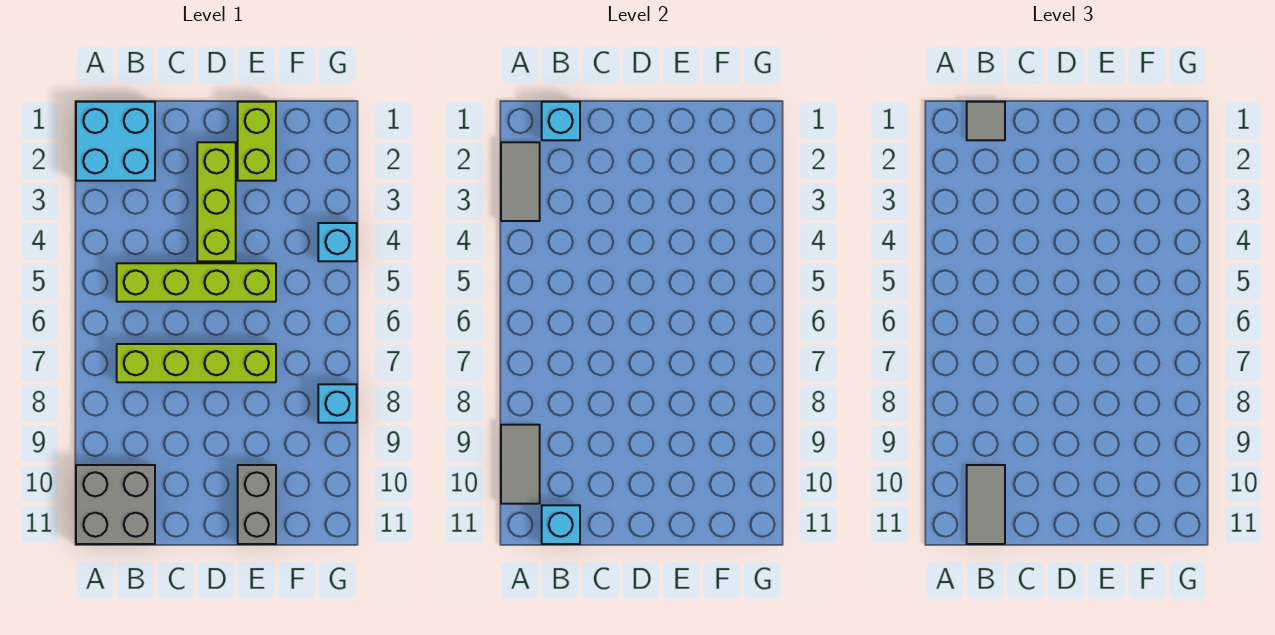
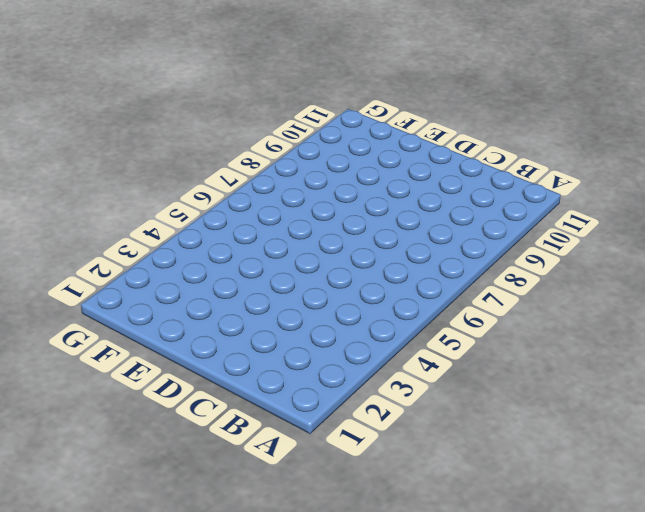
none -> cyan 2x2 brick [76,102,155,181]
none -> grey 2x2 brick [76,465,155,544]
none -> lime 1x4 brick [117,263,276,302]

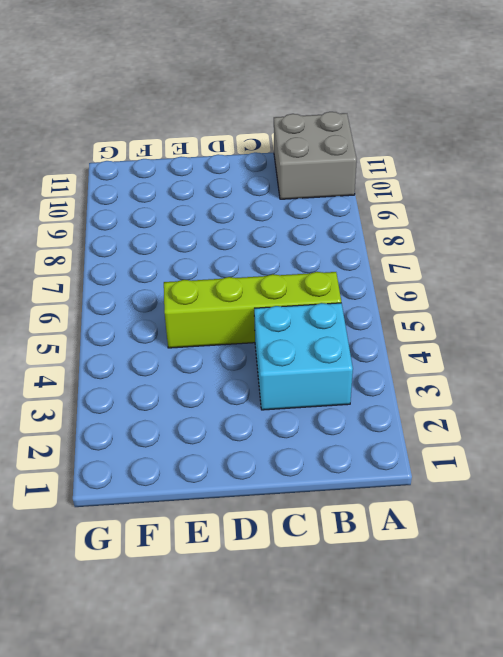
cyan 2x2 brick [254,303,353,410] -> cyan 2x2 brick moved to [76,102,155,181]
none -> lime 1x4 brick [117,344,276,382]
none -> lime 1x3 brick [197,142,236,261]
none -> lime 1x2 brick [238,102,276,181]

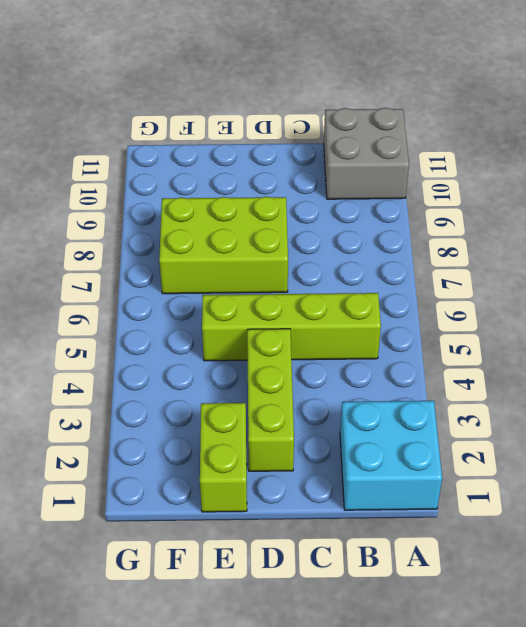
lime 2x3 brick [159,197,288,294] -> lime 1x4 brick [117,344,276,382]
none -> grey 1x2 brick [238,465,276,544]
none -> cyan 1x1 brick [318,223,357,261]
none -> cyan 1x1 brick [318,384,357,423]

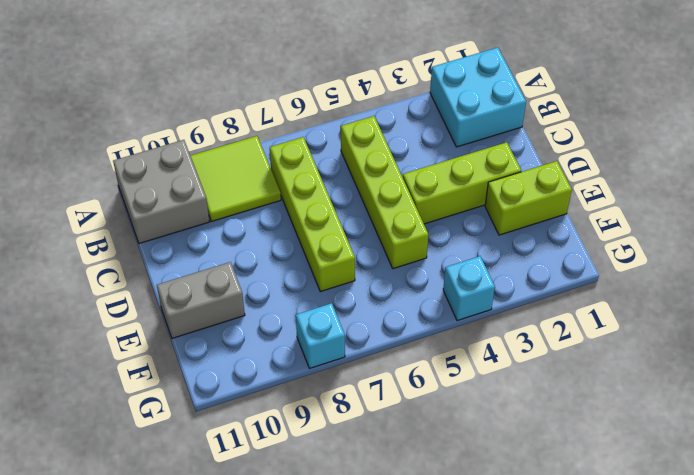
lime 2x2 tile [191,136,281,221] -> none
none -> grey 1x2 tile [501,142,540,221]
none -> grey 1x2 tile [501,425,540,504]
none -> cyan 1x1 brick [542,102,580,140]

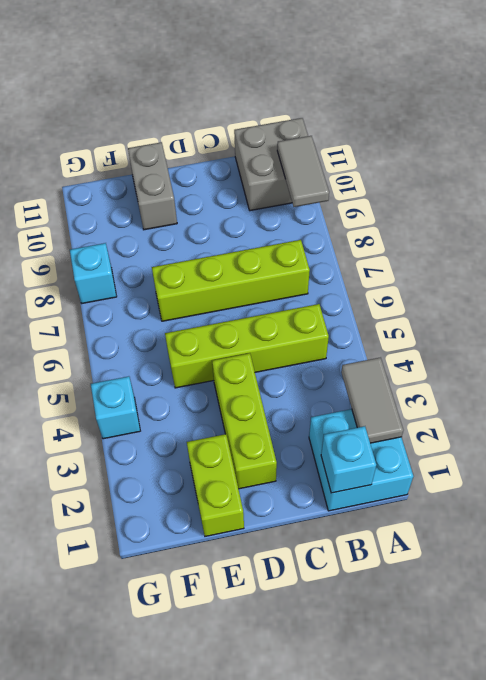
none -> cyan 1x1 brick [542,505,580,544]
none -> grey 1x1 tile [967,102,1005,140]
none -> grey 1x2 tile [967,465,1005,544]

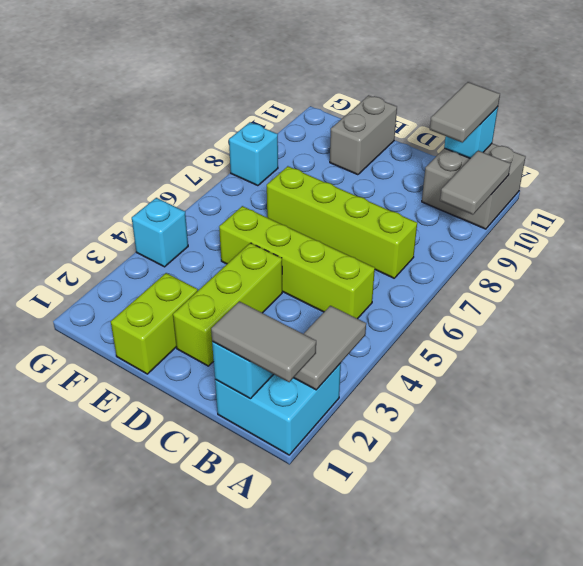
grey 1x2 tile [211,301,316,382] -> grey 1x1 tile [967,102,1005,140]

